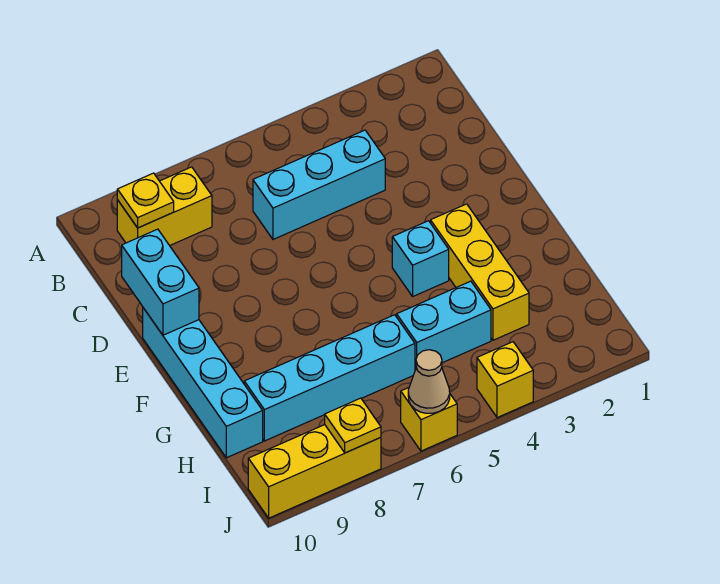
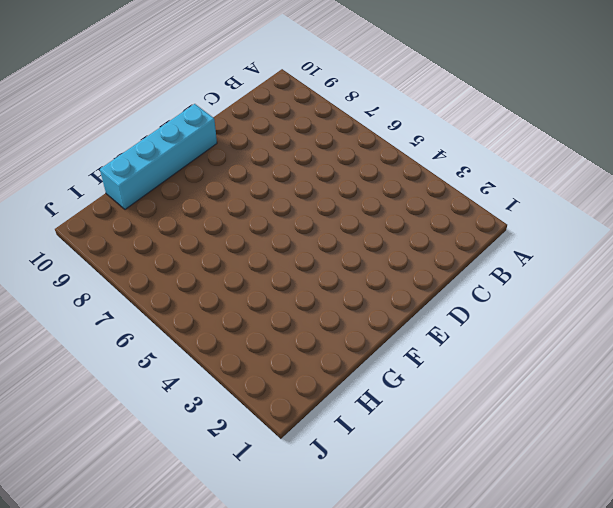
none -> yellow 1x2 brick [117,167,212,246]
none -> cyan 1x3 brick [253,130,385,239]
none -> yellow 1x3 brick [431,204,529,340]

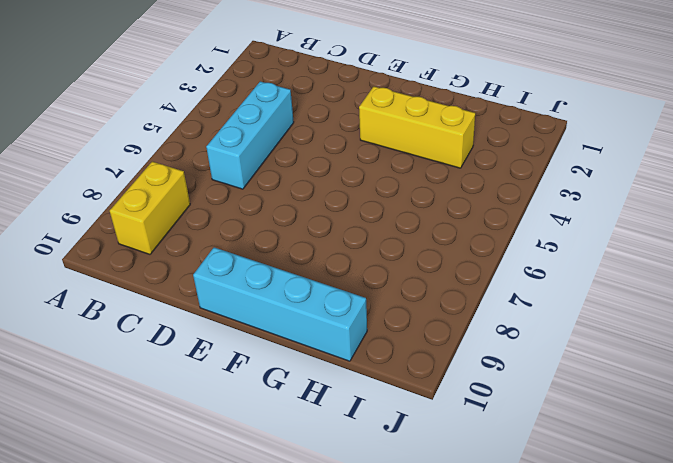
none -> cyan 1x1 brick [392,221,449,296]
none -> cyan 1x2 brick [397,281,491,370]
none -> cyan 1x4 brick [244,315,415,441]

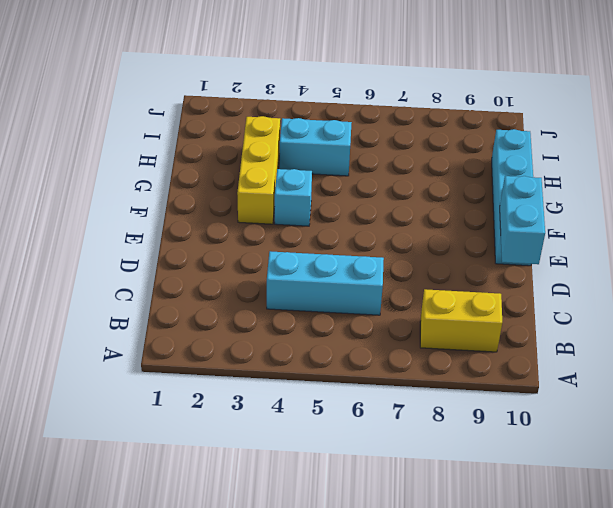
none -> cyan 1x4 brick [244,315,415,441]
none -> yellow 1x1 brick [477,342,533,418]
none -> yellow 1x1 brick [401,388,457,451]

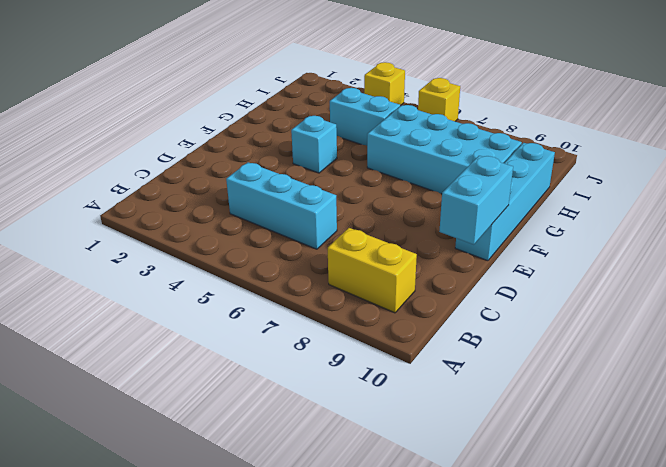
cyan 2x4 brick [367,105,522,194] -> cyan 1x4 brick [244,315,415,441]
none -> yellow 1x3 brick [431,204,529,340]
none -> yellow 1x3 brick [248,425,381,518]
none -> yellow 1x1 plate [117,173,174,228]

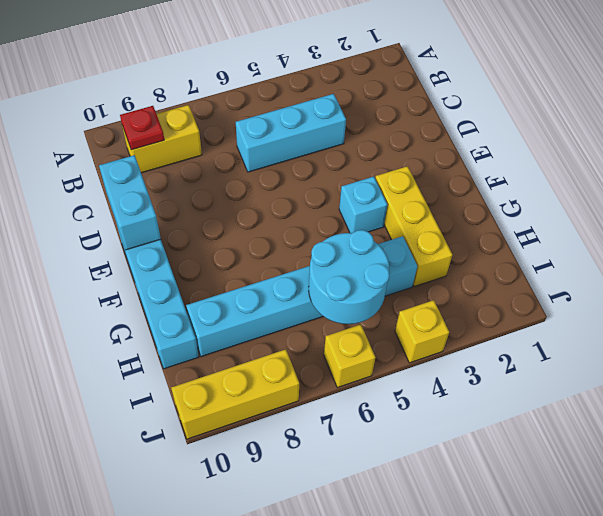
red 1x1 plate [120,106,164,150] -> yellow 1x1 plate [117,173,174,228]
cyan 2x2 round brick [309,230,389,324] -> none
none -> tan 1x1 cone [408,350,450,413]
none -> yellow 1x1 plate [325,398,381,453]

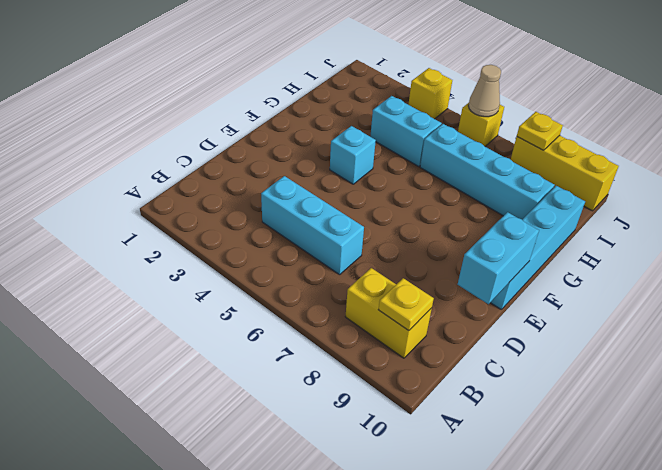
none -> yellow 1x3 brick [431,204,529,340]

